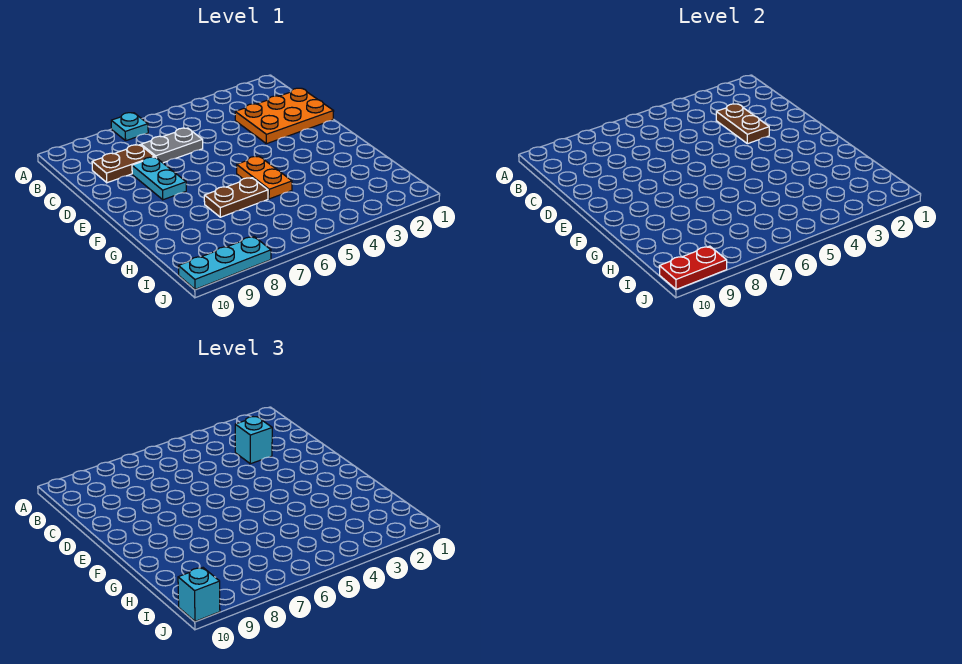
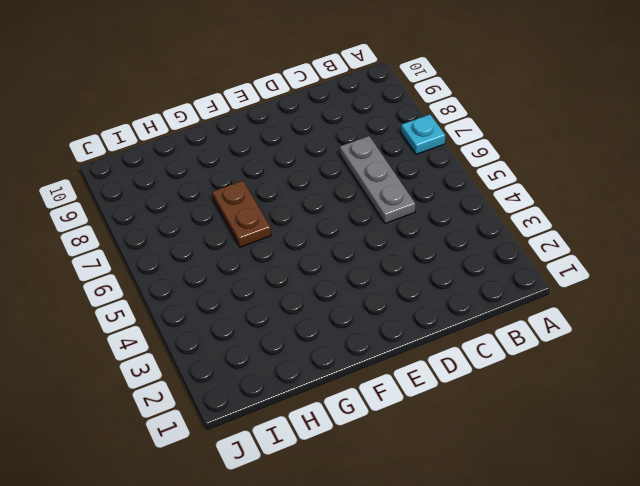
grey 1x3 plate [340,136,415,223] -> grey 1x2 plate [141,128,203,163]
none -> orange 2x3 plate [235,88,334,144]
none -> brown 1x2 plate [92,145,155,183]
none -> cyan 1x2 plate [132,157,186,200]

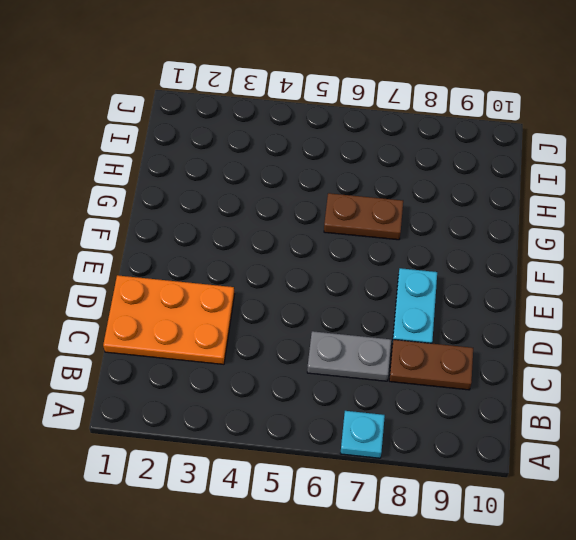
none -> orange 1x2 plate [237,156,292,199]
none -> cyan 1x3 plate [178,237,271,289]
none -> brown 1x2 plate [716,104,769,144]

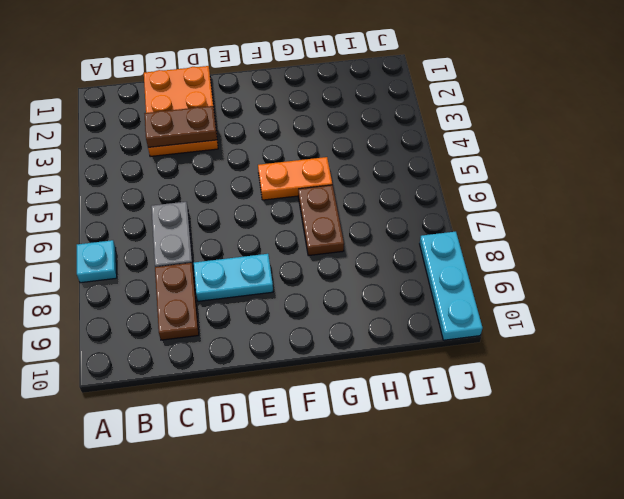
none -> red 1x2 plate [659,246,727,289]
none -> cyan 1x1 brick [235,417,272,464]
none -> cyan 1x1 brick [178,568,220,621]

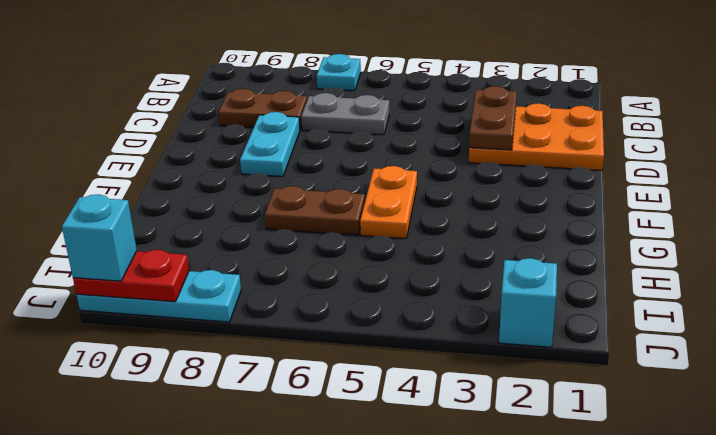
cyan 1x1 brick [499,258,557,347] -> cyan 1x1 brick moved to [235,417,272,464]

